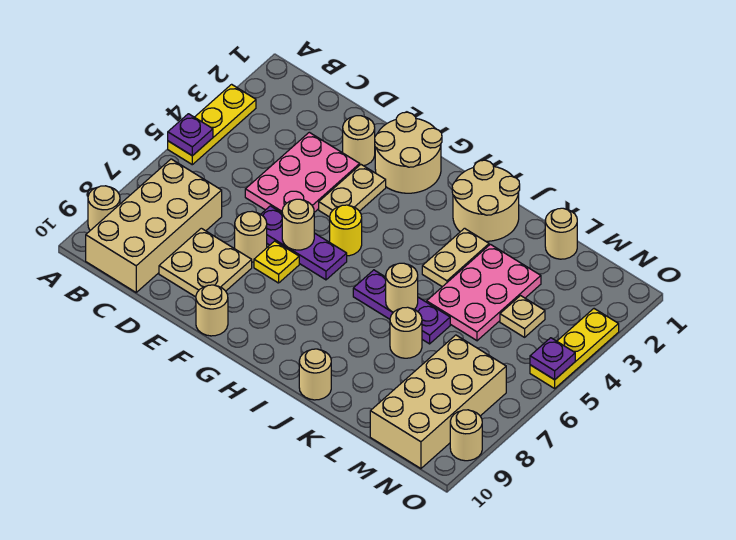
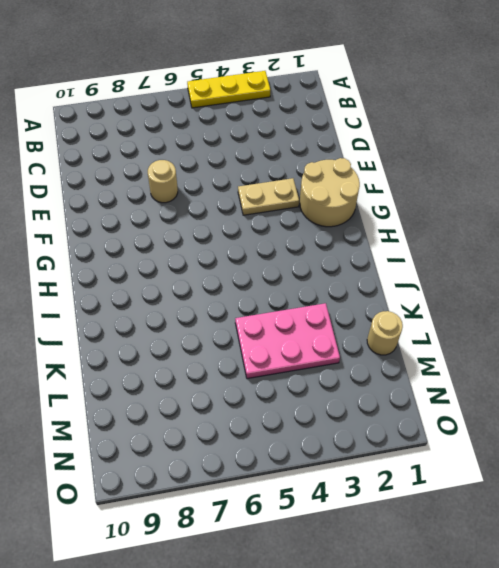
none -> tan 1x1 round brick [88,186,120,230]
none -> tan 2x4 brick [86,159,222,292]
none -> pink 2x3 plate [245,132,360,213]

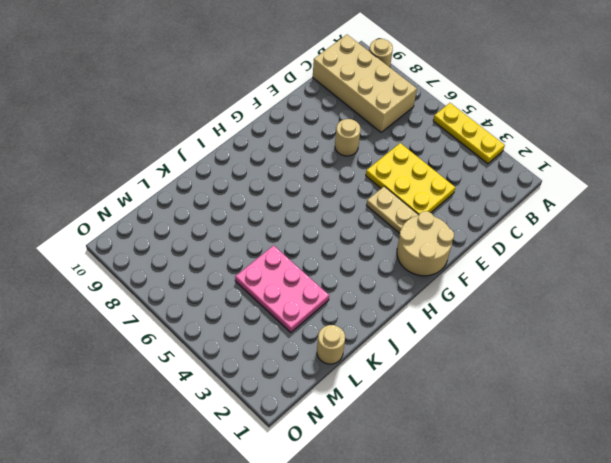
yellow 2x3 plate [366,143,455,215] -> pink 2x3 plate [245,132,360,213]
none -> tan 2x2 plate [159,228,252,297]
none -> tan 1x1 round brick [343,116,375,166]
none -> purple 1x3 plate [261,206,347,280]

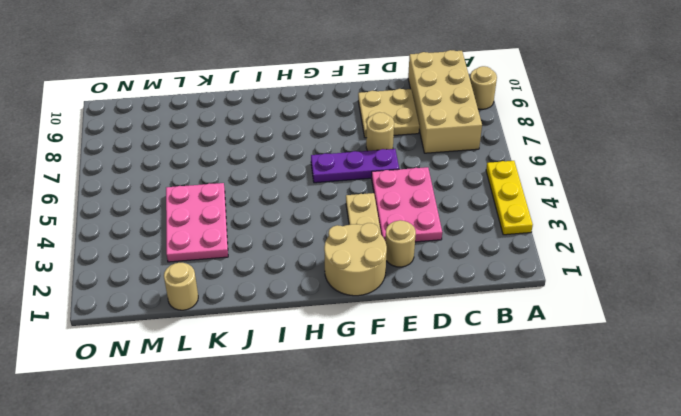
none -> yellow 1x1 plate [254,241,299,283]
none -> tan 1x1 round brick [196,285,228,336]
none -> yellow 1x1 round brick [330,205,362,256]

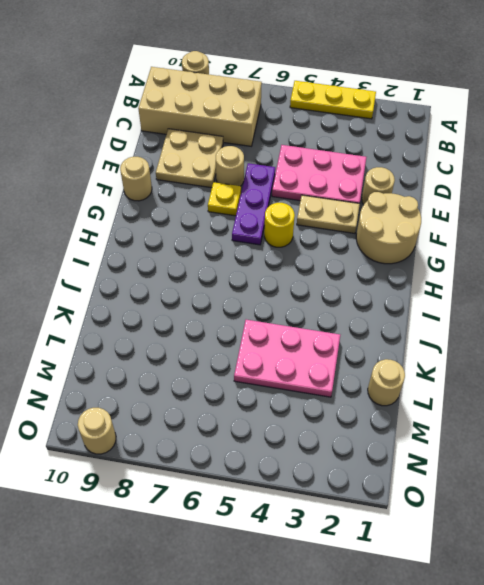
none -> tan 2x2 round brick [452,160,520,241]
none -> purple 1x3 plate [353,270,450,344]
none -> tan 1x2 plate [422,228,489,287]

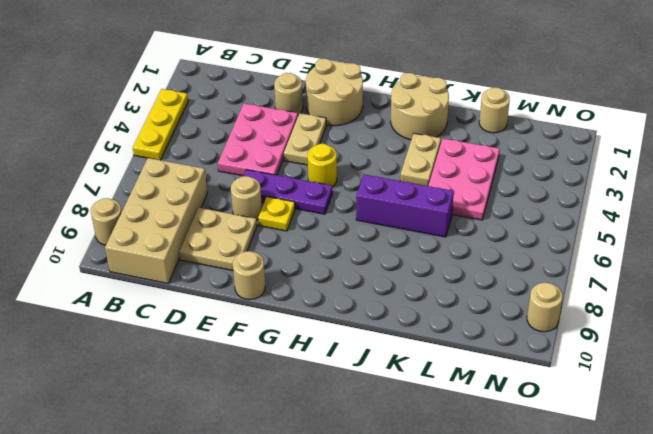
purple 1x3 brick [356,174,454,237] -> purple 1x3 plate [353,270,450,344]
none -> tan 1x1 round brick [299,349,331,400]
none -> tan 1x1 round brick [390,307,422,358]
none -> tan 1x1 plate [500,296,545,337]

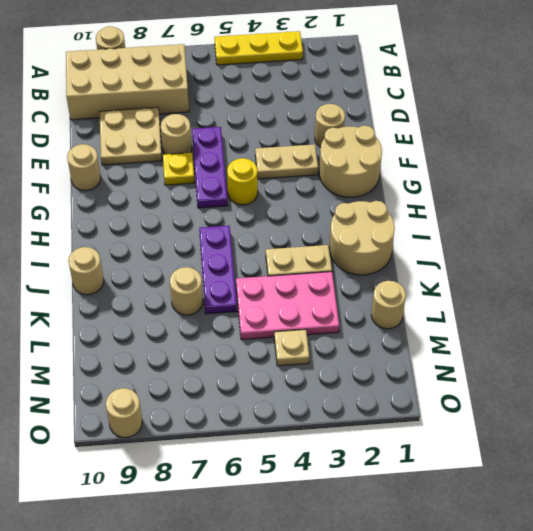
none -> pink 2x3 plate [245,132,360,213]
none -> tan 2x4 brick [370,335,506,469]
none -> yellow 1x3 plate [530,309,619,388]

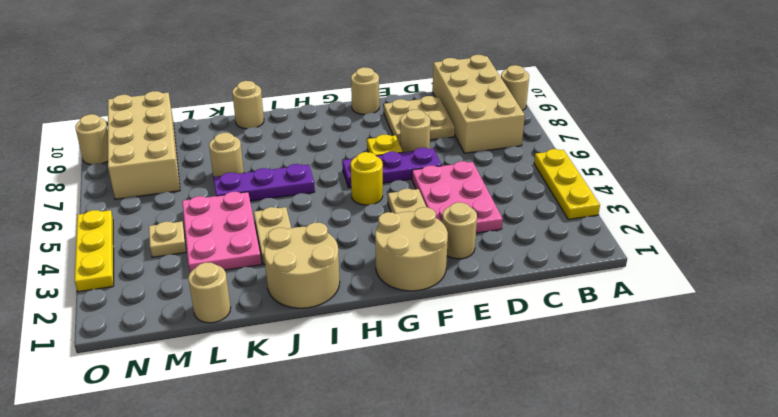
none -> purple 1x1 plate [168,114,213,156]
none -> tan 1x1 round brick [282,199,314,250]
none -> tan 1x1 round brick [386,263,418,312]

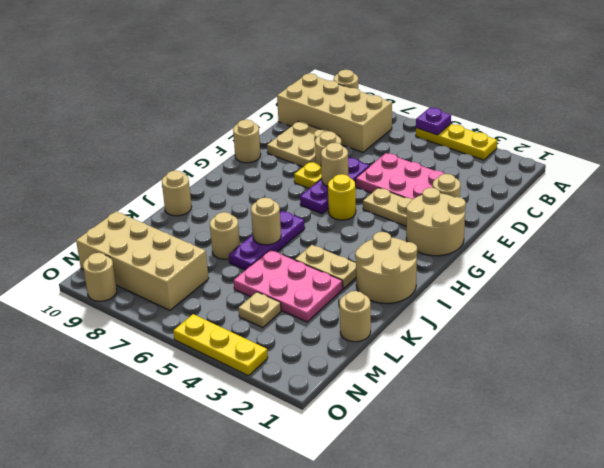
none -> purple 1x1 plate [530,338,575,380]

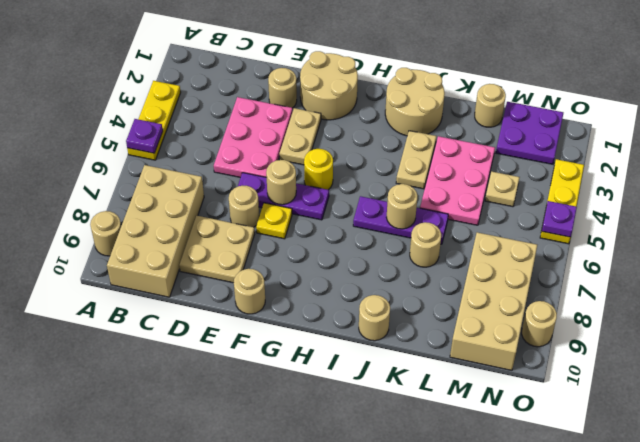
purple 2x2 plate [496,102,563,164] -> none

